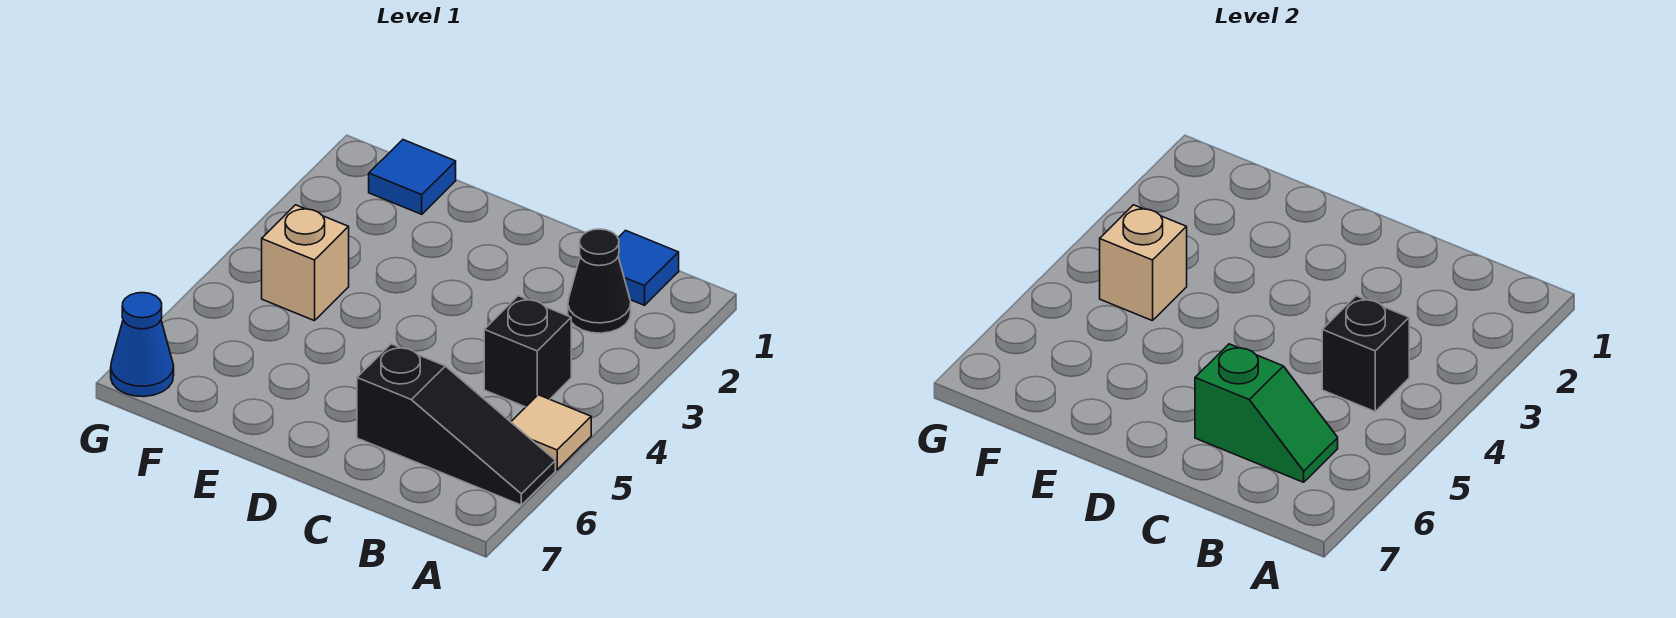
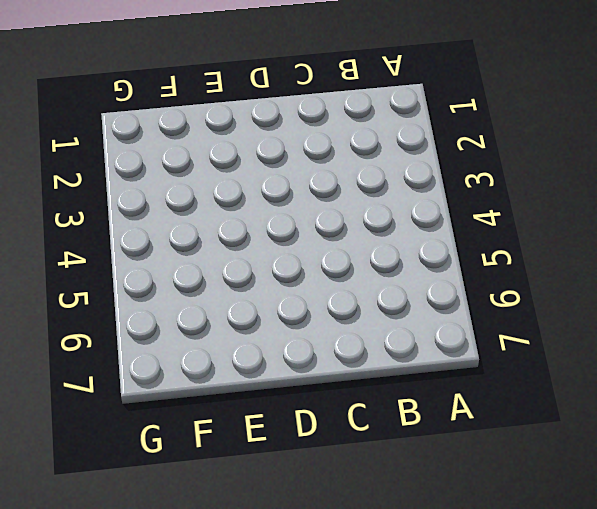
none -> tan 1x1 tile [511,395,591,470]
none -> black 1x3 slope [357,344,555,505]

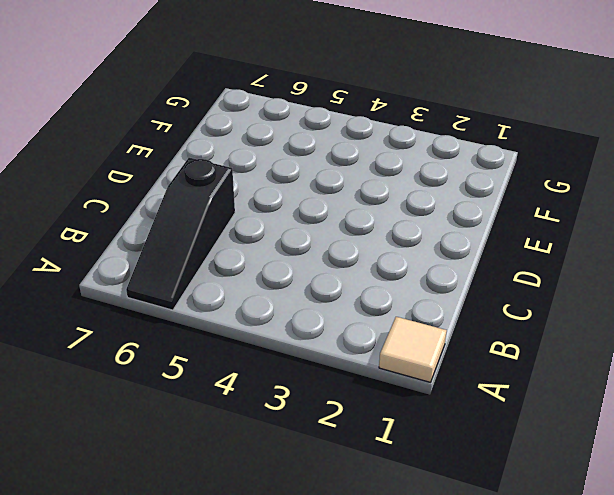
tan 1x1 tile [379,317,447,382] -> tan 1x1 tile moved to [511,395,591,470]
none -> blue 1x1 tile [618,230,679,305]
none -> black 1x1 cone [568,229,631,333]

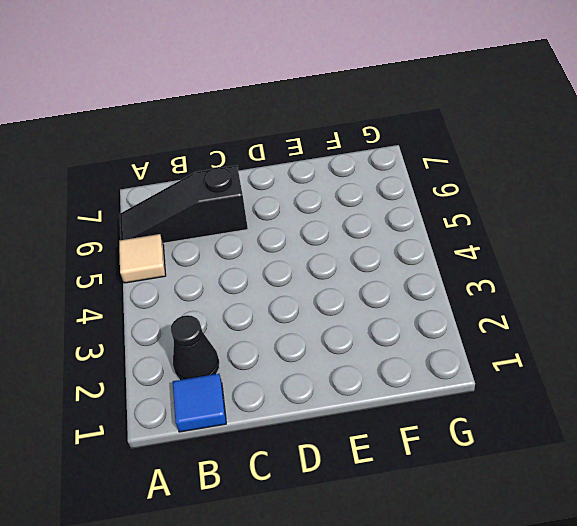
none -> black 1x1 brick [484,296,571,407]
none -> blue 1x1 tile [369,140,456,214]

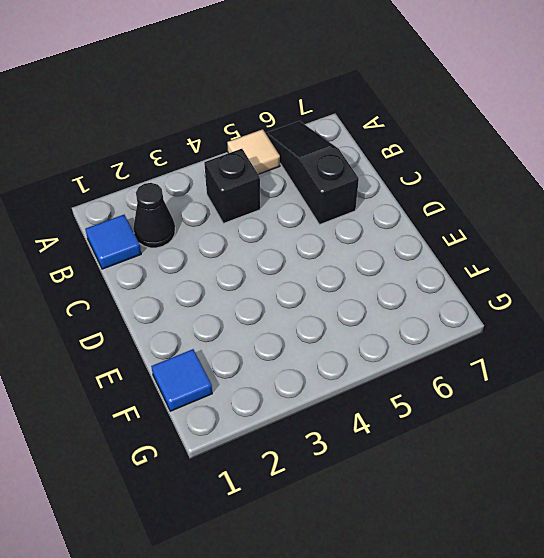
none -> tan 1x1 brick [262,205,349,321]
none -> blue 1x1 cone [111,293,174,397]

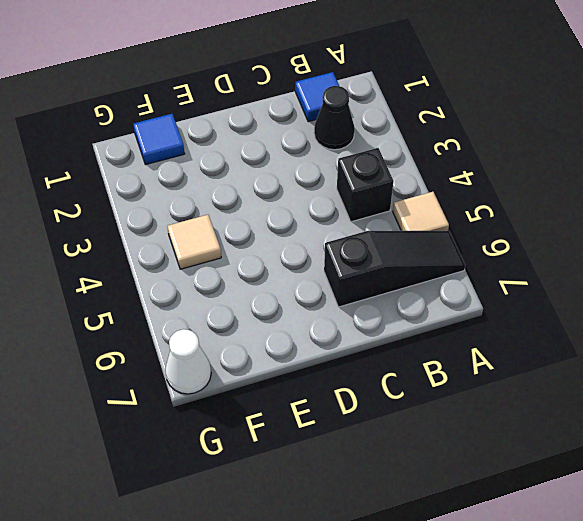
tan 1x1 tile [167,215,221,269] -> tan 1x1 brick [262,205,349,321]
white 1x1 cone [165,329,211,394] -> blue 1x1 cone [111,293,174,397]
none -> black 1x1 brick [1322,296,1409,411]
none -> green 1x2 slope [1195,344,1338,482]

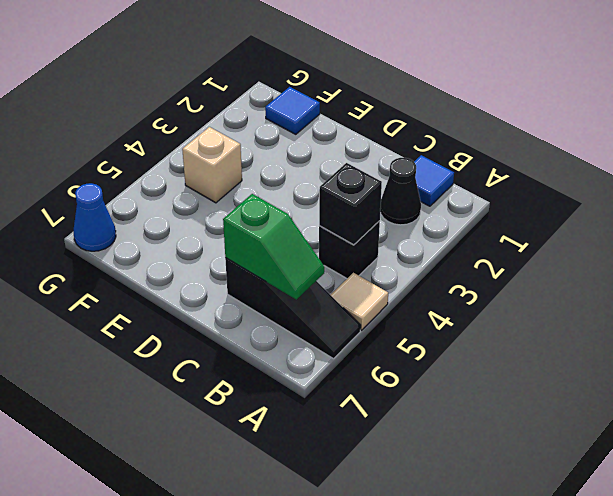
none -> tan 1x1 brick [1100,205,1187,321]

